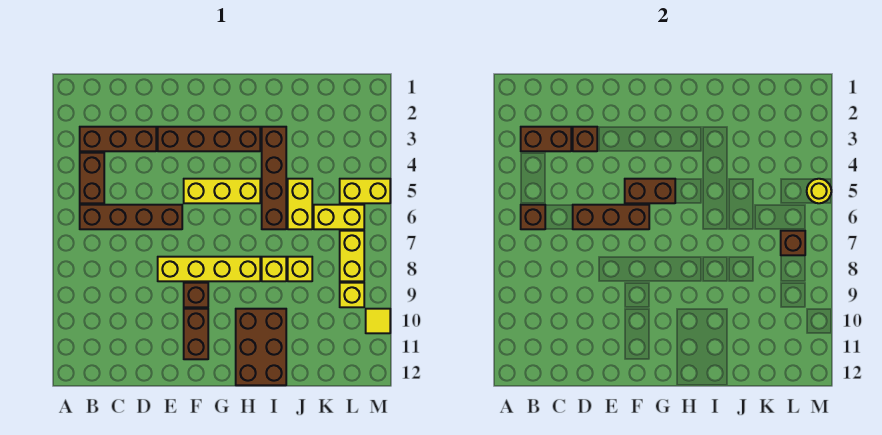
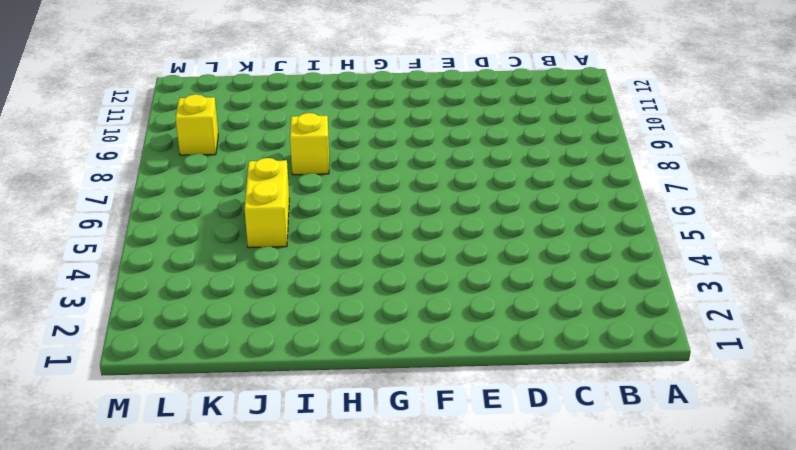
none -> brown 1x3 brick [80,127,156,151]
none -> brown 1x2 brick [80,153,104,203]
none -> brown 1x4 brick [80,205,182,229]

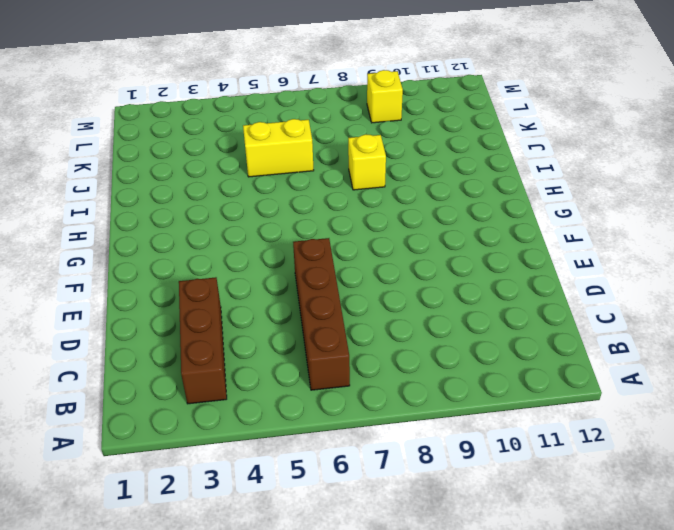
none -> brown 1x2 brick [80,153,104,203]
none -> brown 1x4 brick [158,127,260,151]
none -> yellow 1x4 brick [158,257,260,281]

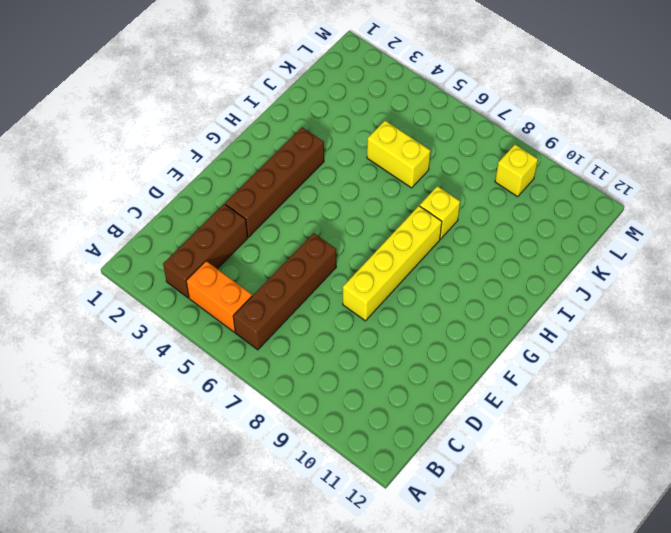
orange 1x2 brick [186,261,252,332] -> brown 1x2 brick [80,153,104,203]
none -> yellow 1x3 brick [184,179,260,203]
none -> brown 1x1 brick [184,283,208,307]
none -> brown 1x2 brick [184,309,208,359]

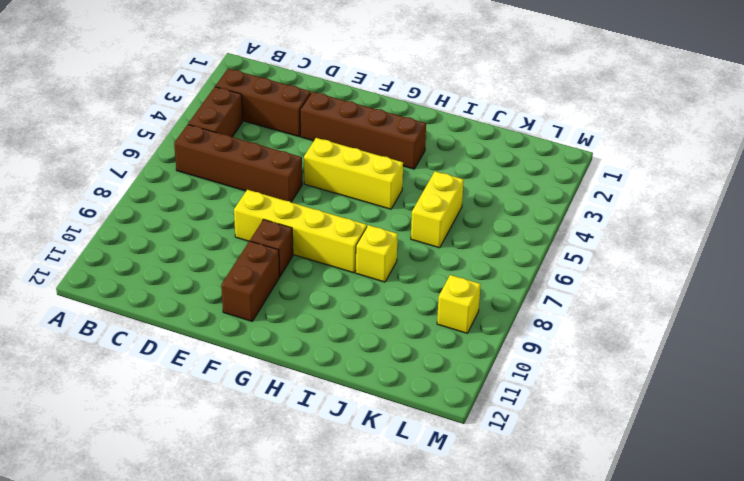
none -> brown 2x3 brick [236,309,286,385]
none -> brown 1x4 brick [262,127,286,229]
none -> yellow 1x1 brick [288,257,312,281]

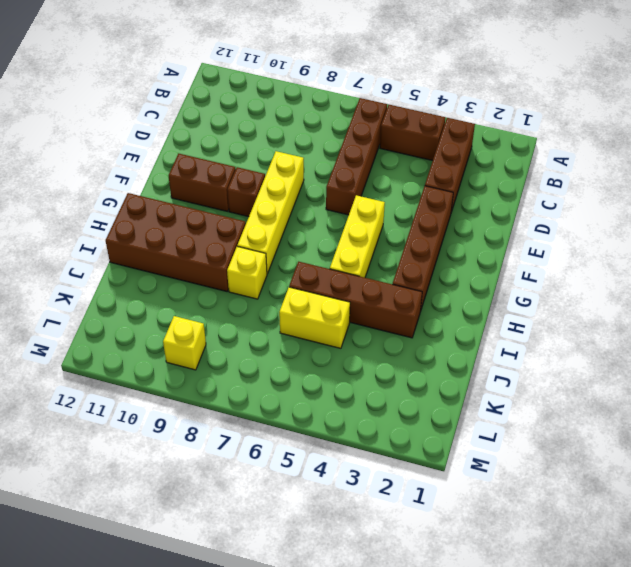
brown 2x4 brick [106,193,246,291] -> brown 2x3 brick [236,309,286,385]
none -> yellow 1x1 brick [288,257,312,281]
none -> yellow 1x2 brick [314,205,364,229]
none -> yellow 1x2 brick [340,179,390,203]

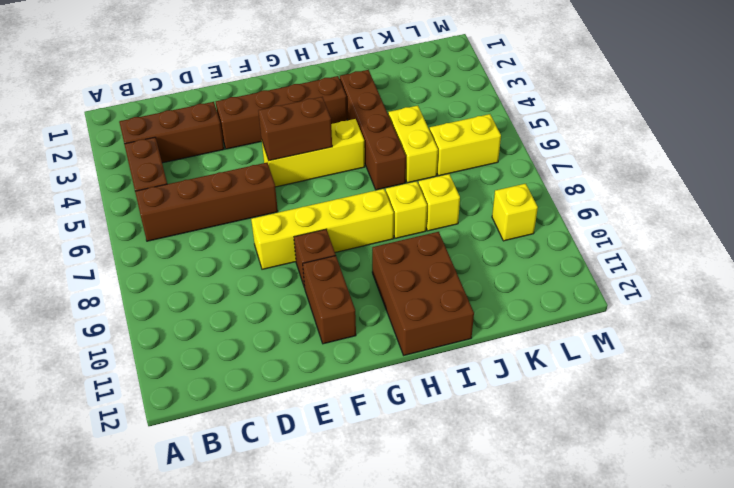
none -> yellow 1x2 brick [340,179,390,203]
none -> yellow 1x2 brick [340,231,364,281]
none -> yellow 1x1 tile [366,309,390,333]

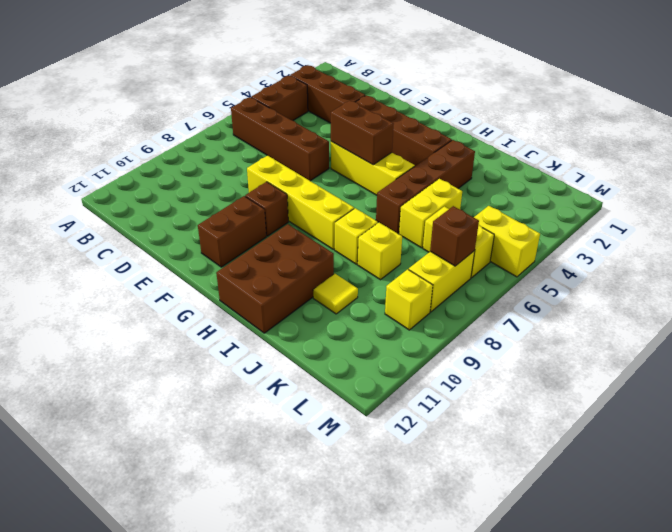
yellow 1x1 tile [313,274,358,314] -> yellow 1x1 tile moved to [366,309,390,333]
none -> brown 1x2 brick [521,127,571,151]
none -> brown 1x1 brick [521,205,545,229]
none -> brown 1x1 brick [573,127,597,151]

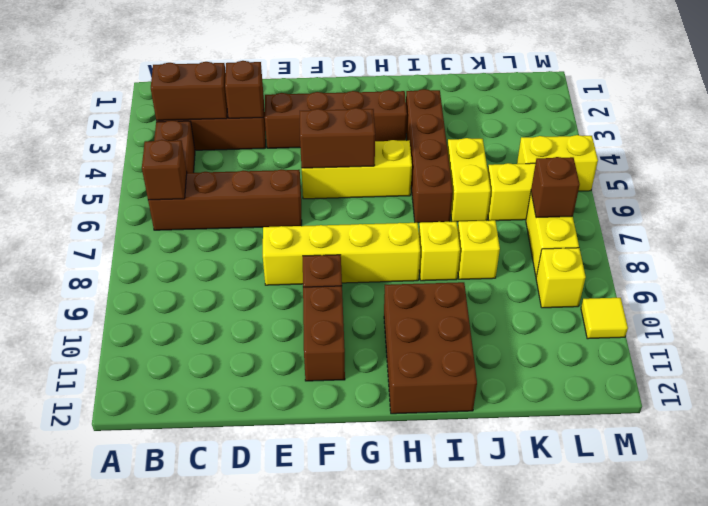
none -> brown 1x3 brick [573,205,649,229]
none -> yellow 1x1 round brick [807,179,831,203]

